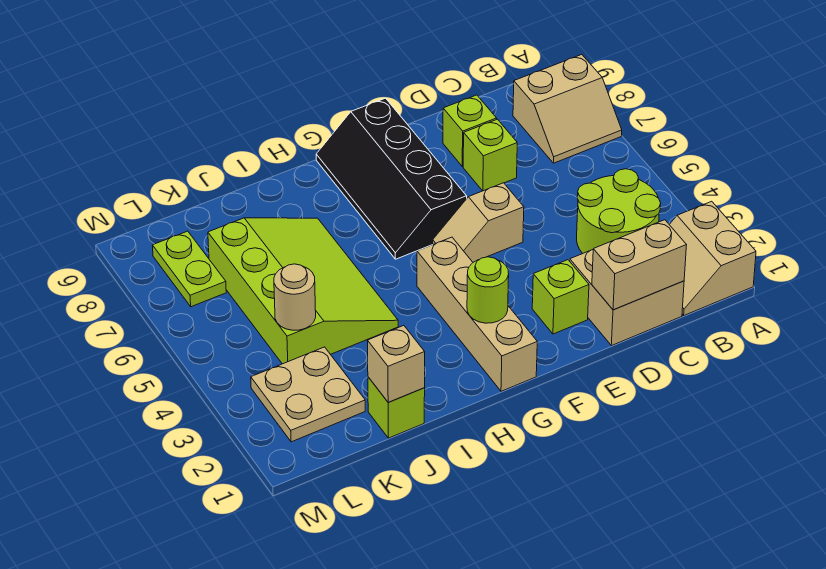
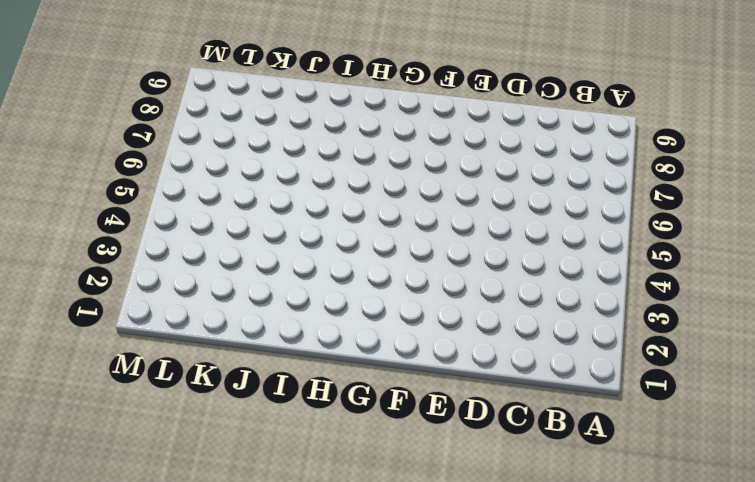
none -> tan 2x2 slope [669,201,756,315]
none -> tan 2x2 slope [513,55,622,163]
none -> lime 2x2 round brick [577,169,661,253]

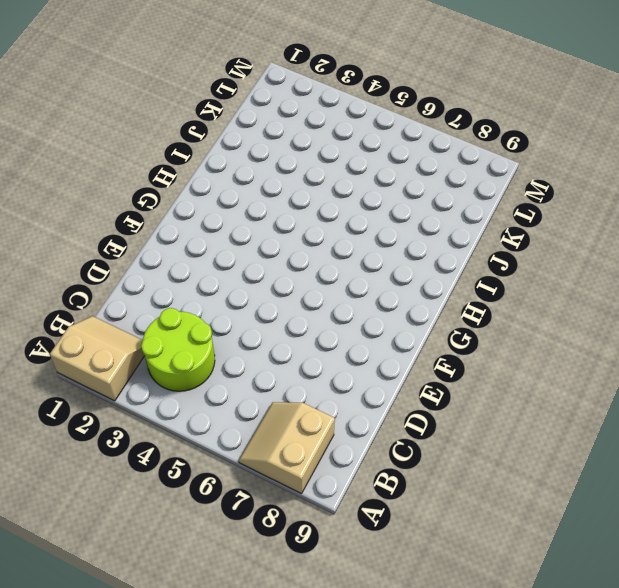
none -> tan 2x2 brick [570,250,684,346]
none -> lime 1x1 brick [463,119,517,191]
none -> lime 1x1 brick [443,95,497,166]

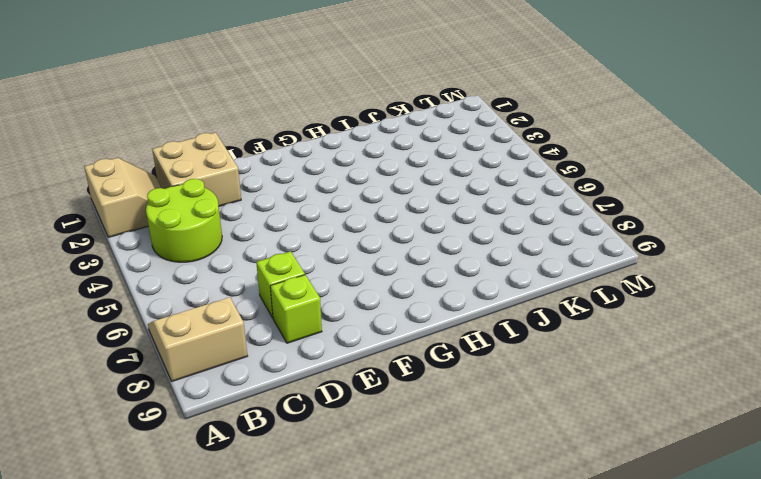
none -> lime 1x1 brick [532,260,589,334]
none -> tan 1x2 slope [433,183,524,262]
none -> black 2x4 slope [316,98,467,259]

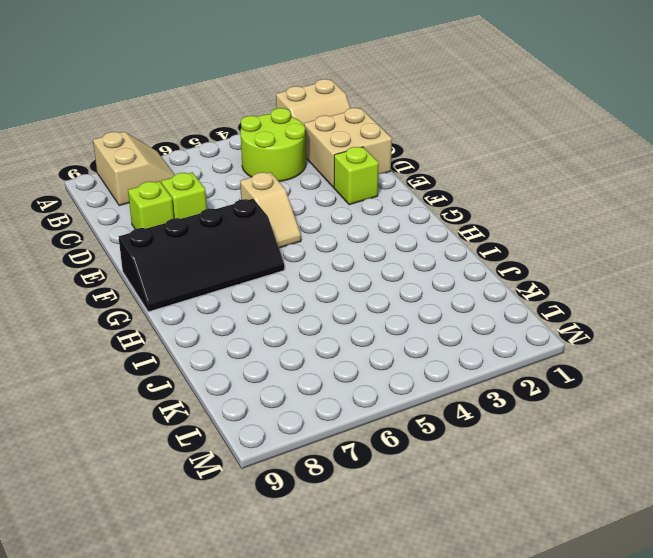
none -> tan 1x4 brick [417,237,537,391]
none -> lime 3x4 slope [208,218,398,364]
none -> lime 1x1 brick [368,377,425,438]

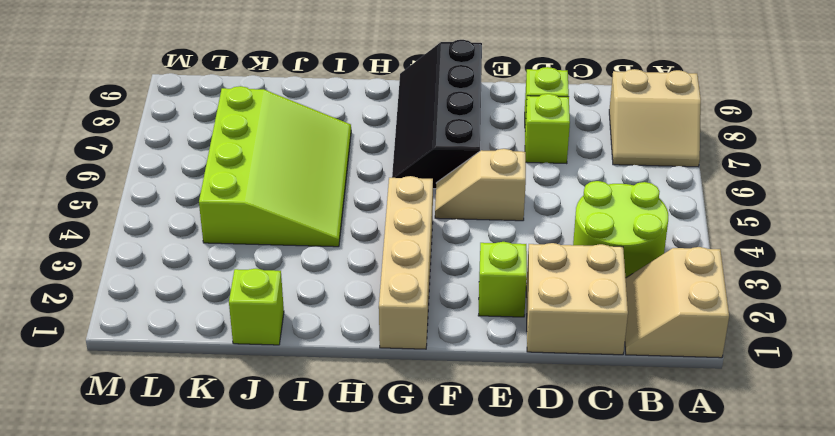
none -> tan 2x2 plate [251,347,365,442]
none -> lime 1x2 plate [152,231,226,307]
none -> tan 1x2 brick [592,220,686,310]

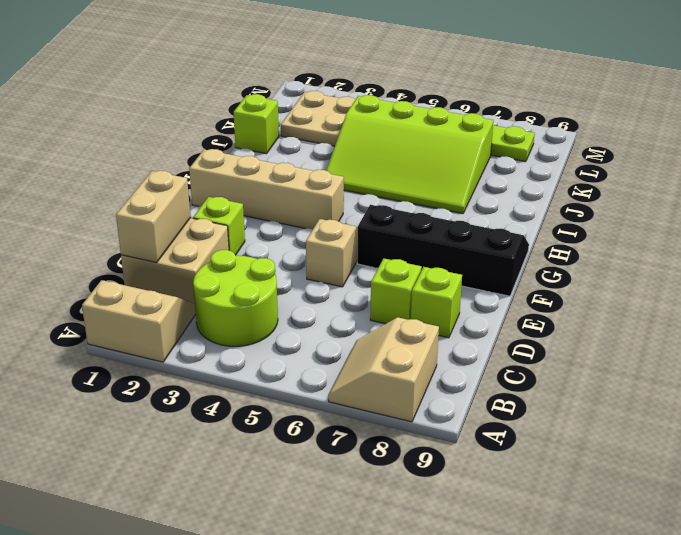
none -> lime 1x1 round brick [467,257,509,323]
none -> tan 1x1 brick [367,326,425,402]
none -> tan 1x1 round brick [274,264,316,330]

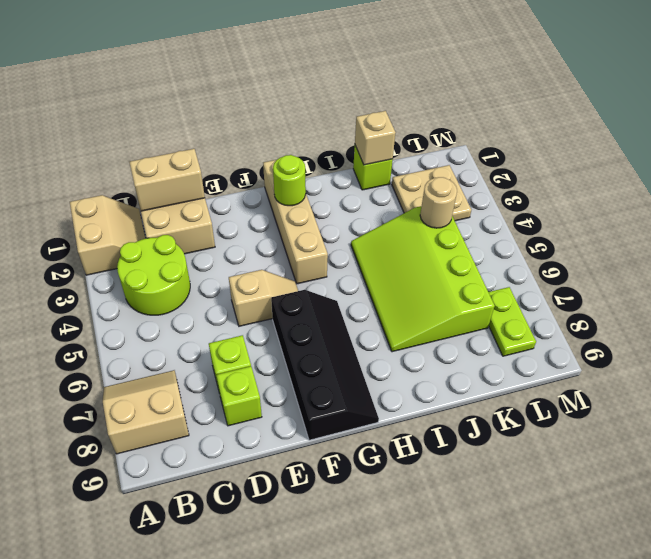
none -> lime 1x1 brick [532,260,589,334]

